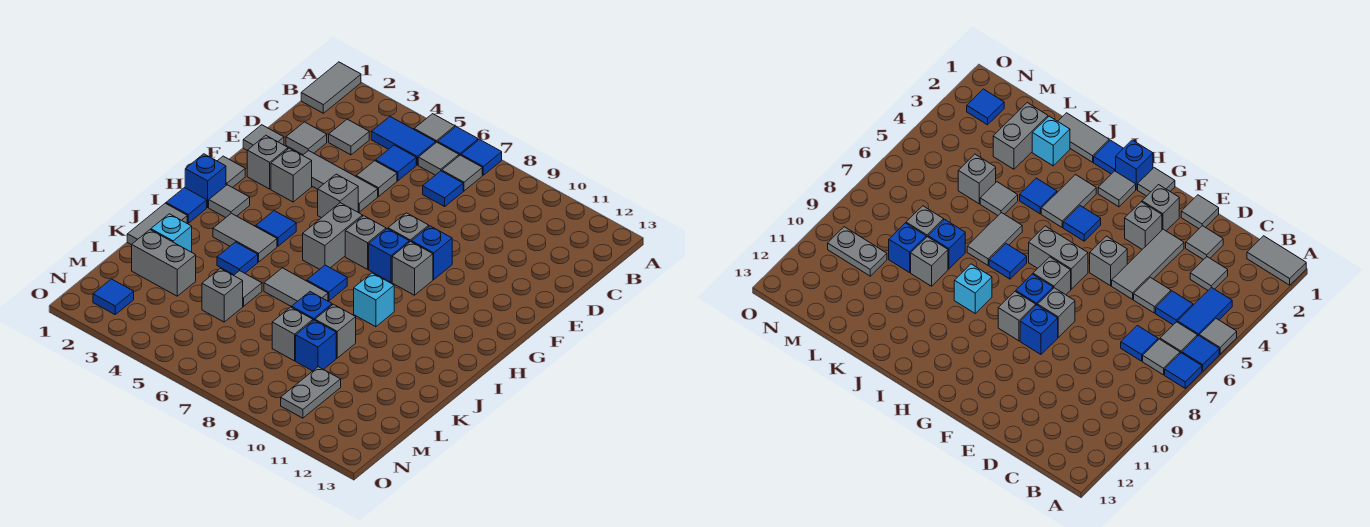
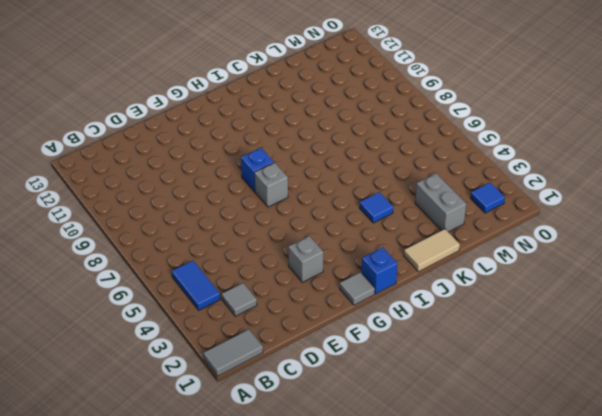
tan 1x2 tile [404,229,460,272] -> grey 1x2 tile [127,203,187,245]
none -> grey 1x1 tile [414,114,455,142]
none -> blue 1x1 tile [438,127,478,156]
none -> blue 1x1 tile [461,140,502,175]
none -> grey 1x1 tile [418,142,459,175]

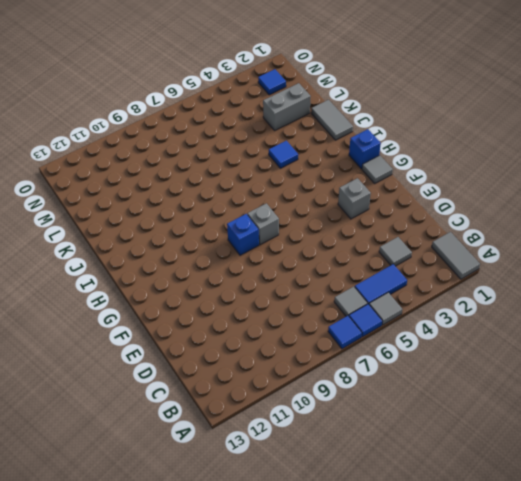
none -> grey 1x1 tile [442,155,482,191]
none -> blue 1x1 tile [376,145,416,181]
none -> blue 1x1 tile [423,171,463,206]
none -> grey 1x1 tile [286,122,327,155]

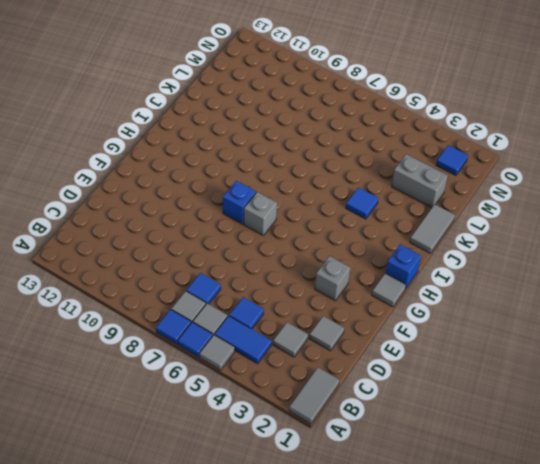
none -> grey 1x1 tile [356,161,397,196]
none -> grey 1x1 tile [243,125,284,150]
none -> grey 1x3 tile [303,151,378,212]
none -> grey 1x1 brick [247,135,288,189]

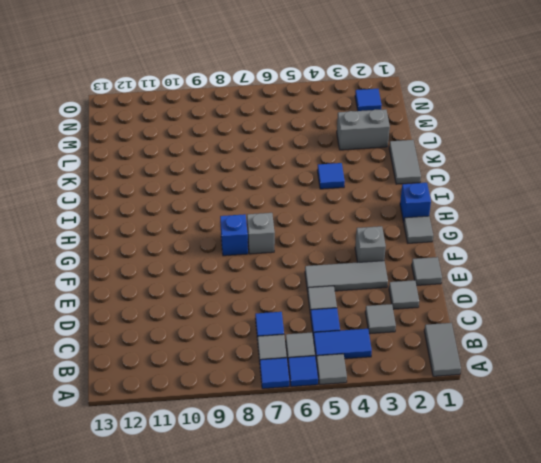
none -> grey 1x1 brick [247,135,288,189]
none -> grey 1x1 brick [318,174,358,218]
none -> grey 1x1 brick [388,213,429,242]
none -> blue 1x1 brick [411,226,452,279]

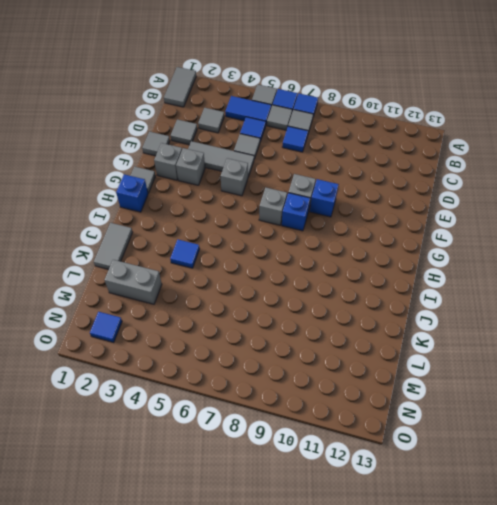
none -> grey 1x2 brick [303,203,363,269]
none -> grey 1x1 brick [392,241,433,295]
none -> grey 1x1 tile [209,185,250,218]
none -> blue 1x1 tile [256,211,296,246]

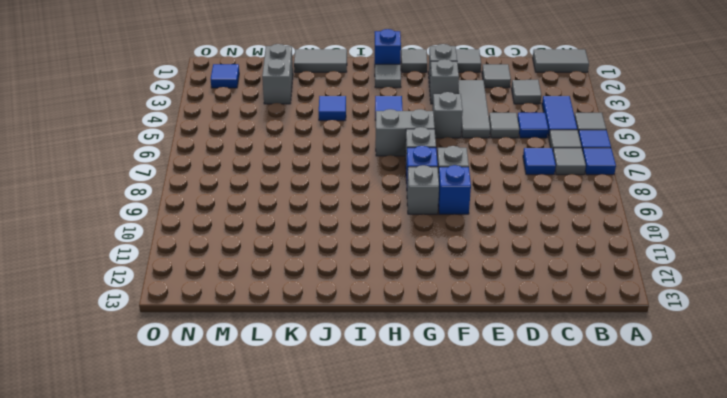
none -> blue 1x1 tile [166,188,207,223]
none -> grey 1x2 tile [213,213,277,262]
none -> blue 1x1 tile [307,265,347,301]
none -> cyan 1x1 brick [354,273,394,327]

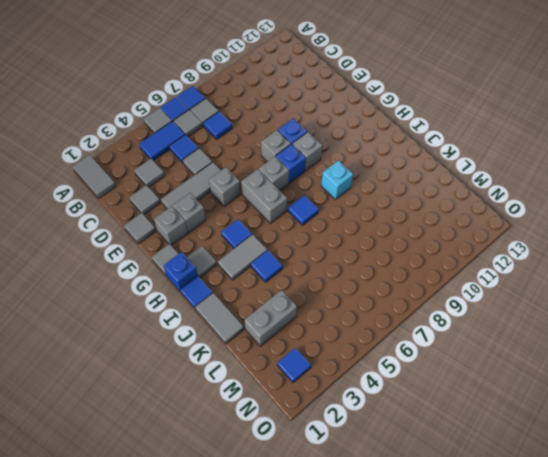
none -> grey 1x2 tile [264,268,328,307]
none -> cyan 1x1 brick [151,214,192,252]
none -> grey 1x1 tile [234,271,262,306]
none -> blue 1x1 brick [292,292,332,320]

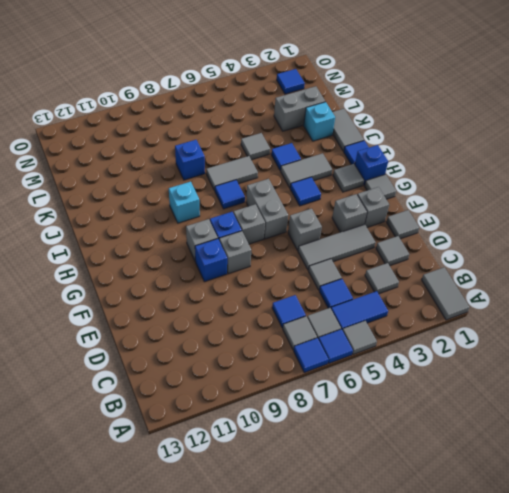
none -> grey 1x1 brick [315,304,356,358]
none -> grey 1x1 brick [202,268,243,322]
none -> grey 1x1 brick [272,307,313,361]
none -> blue 1x1 brick [296,320,336,371]

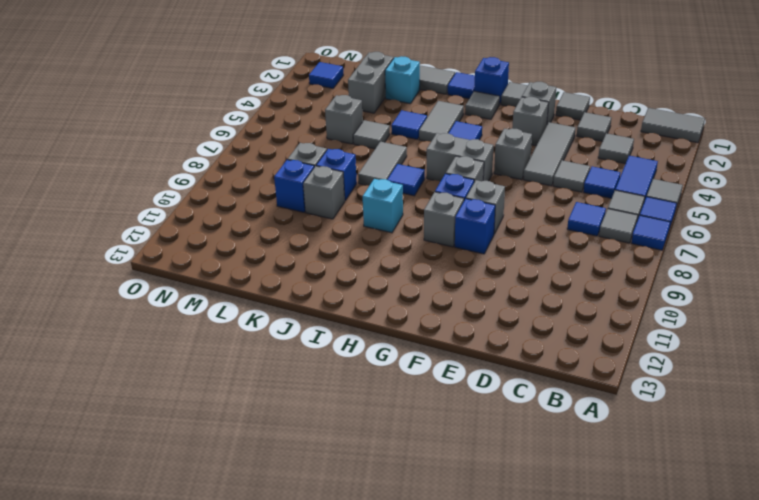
none -> grey 1x2 plate [281,367,341,418]

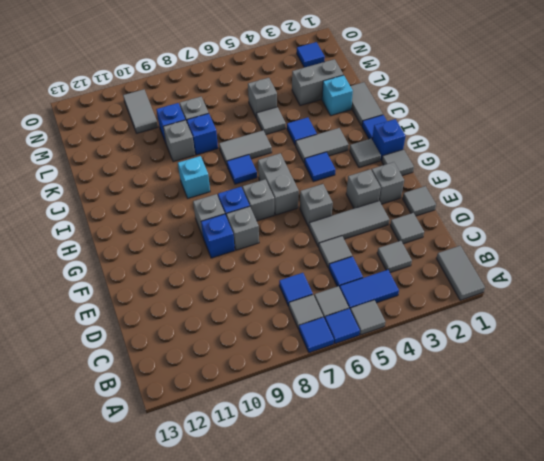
grey 1x2 tile [123,89,158,133] -> grey 1x2 plate [281,367,341,418]

